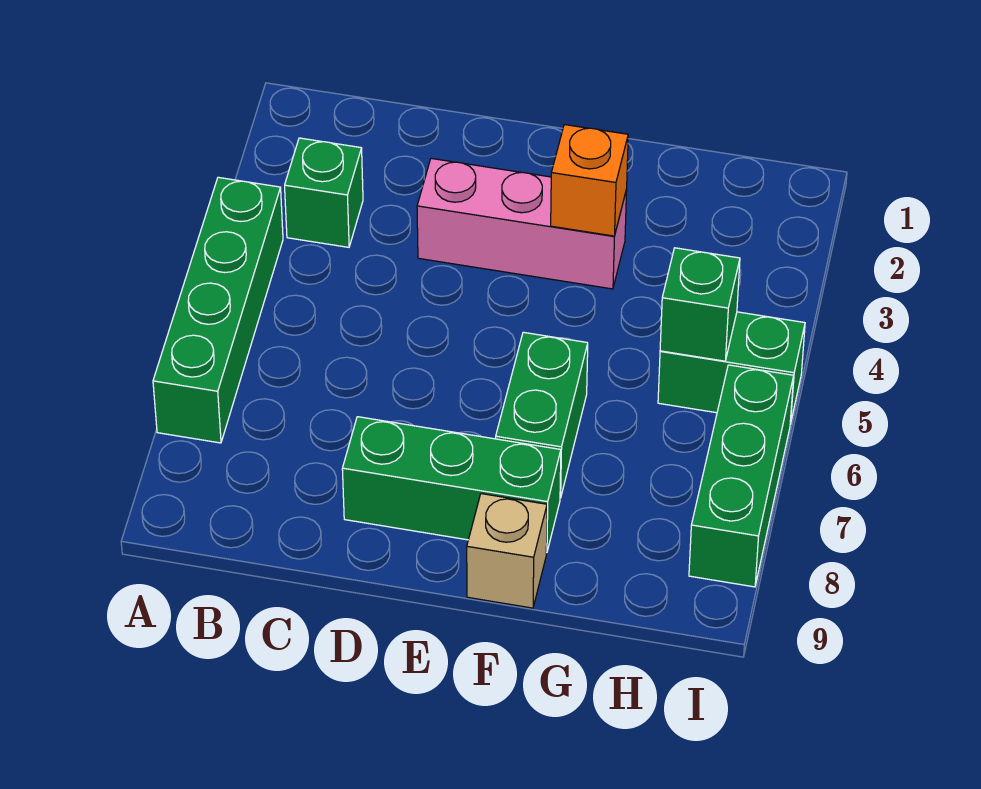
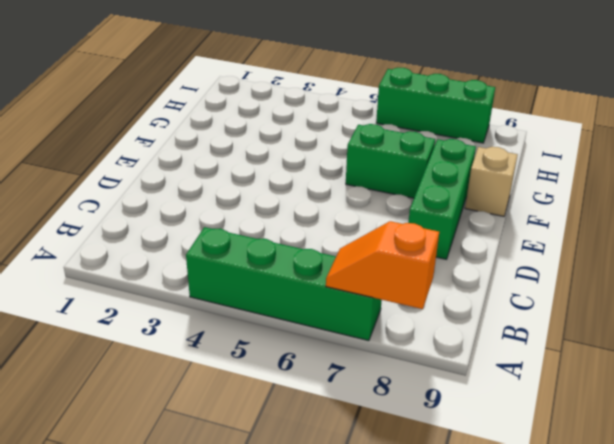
orange 1x2 slope [326,221,439,309] -> none
none -> green 1x1 brick [285,138,363,247]
none -> pink 1x3 brick [417,158,627,289]

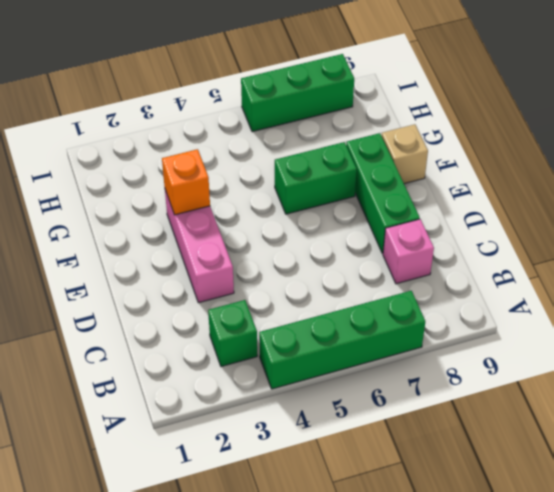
pink 1x1 brick [383,219,434,284] -> none
none -> green 1x2 brick [658,312,805,424]
none -> green 1x1 brick [660,248,740,361]

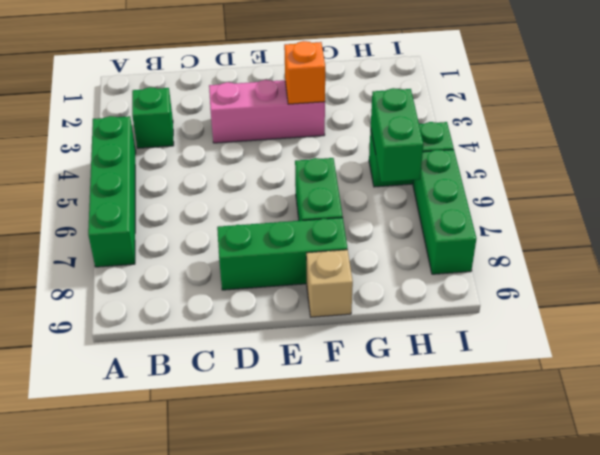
green 1x2 brick [371,88,423,182] -> green 1x1 brick [660,248,740,361]

